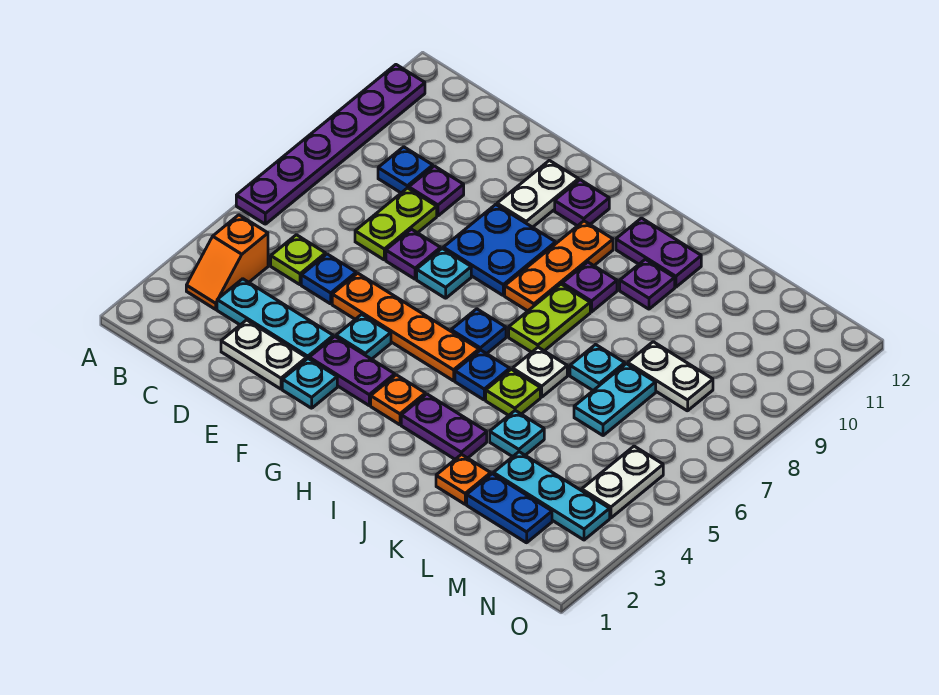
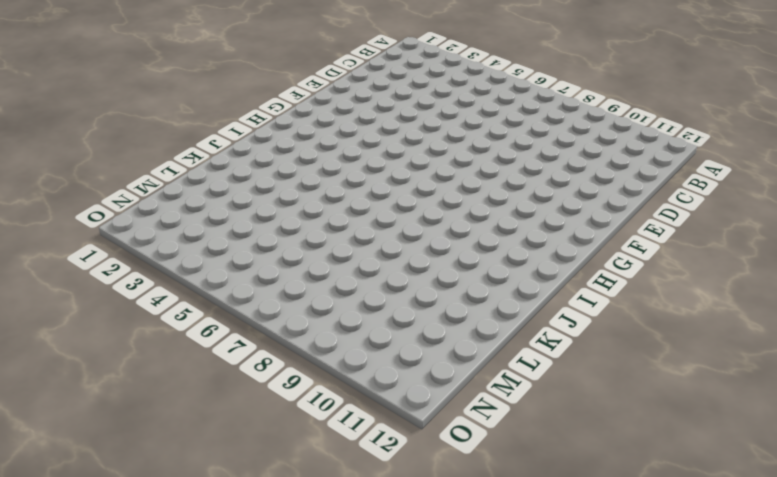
none -> purple 1x6 plate [236,65,425,224]
none -> orange 1x2 slope [186,215,268,309]
none -> cyan 1x3 plate [217,279,333,359]
none -> lime 1x1 plate [271,235,326,285]

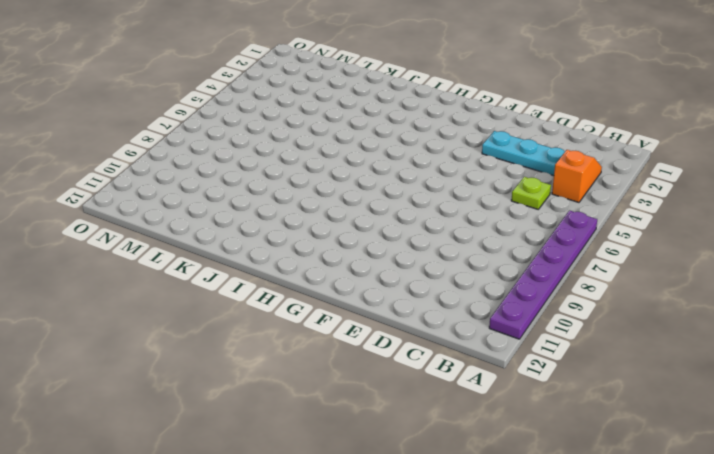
none -> blue 1x1 plate [378,147,433,193]
none -> white 1x2 plate [221,320,307,389]
none -> blue 1x1 plate [301,254,356,304]
none -> lime 1x2 plate [355,188,437,260]

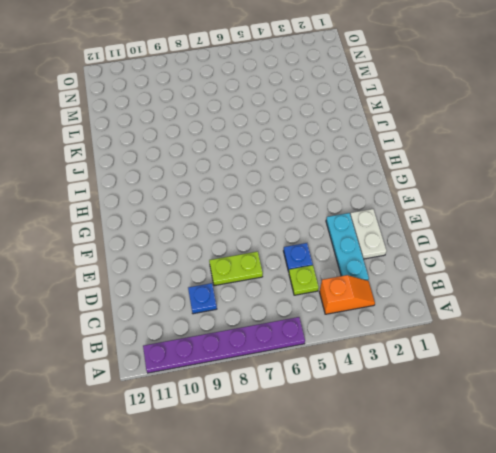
none -> purple 1x1 plate [409,166,464,216]
none -> orange 1x4 plate [332,273,479,381]
none -> purple 1x1 plate [386,229,441,279]
none -> cyan 1x1 plate [282,359,337,408]

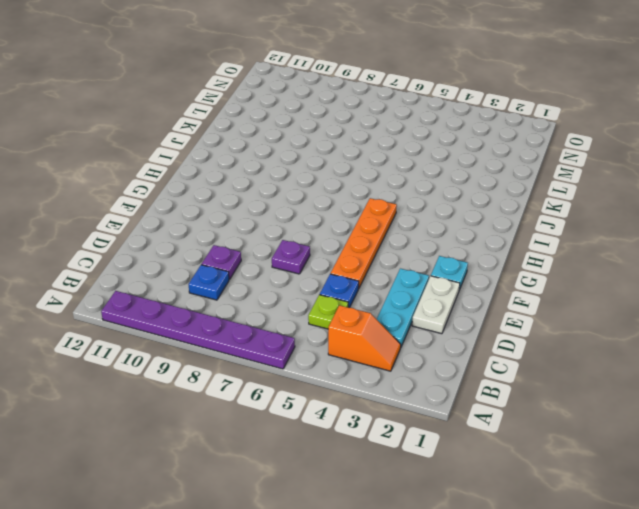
none -> lime 1x2 plate [355,188,437,260]
none -> purple 1x2 plate [309,337,395,405]
none -> cyan 1x1 plate [336,314,391,359]
none -> cyan 1x1 plate [417,249,471,298]

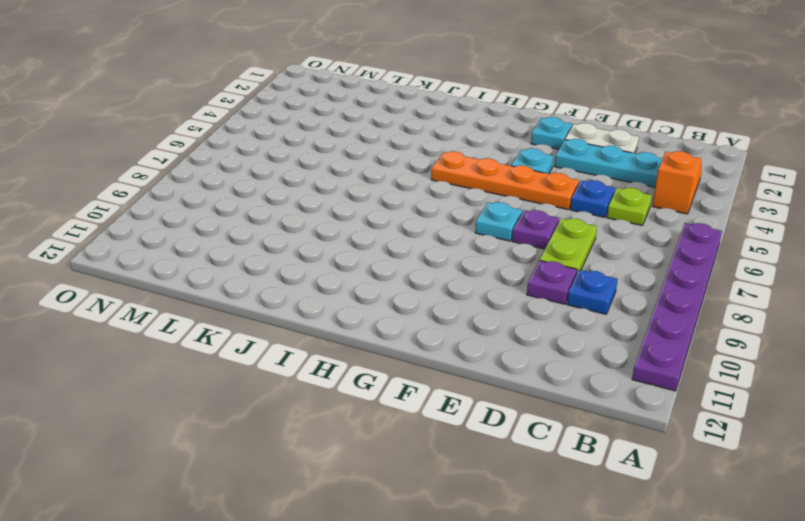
none -> purple 1x2 plate [309,337,395,405]
none -> blue 2x2 plate [443,204,556,295]
none -> white 1x2 plate [497,160,579,227]
none -> purple 1x1 plate [555,180,609,226]

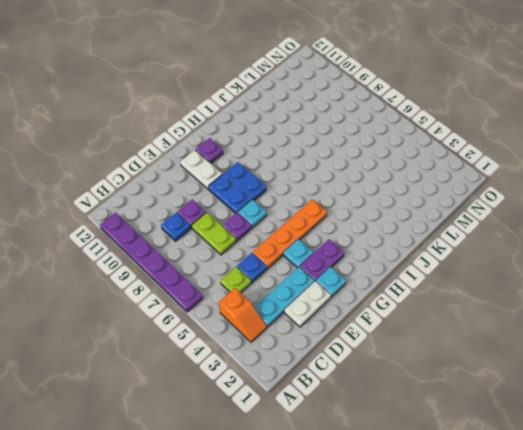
none -> orange 1x1 plate [371,375,425,425]
none -> blue 1x1 plate [451,309,506,354]
none -> orange 1x3 plate [505,221,613,311]
none -> purple 1x2 plate [401,394,487,459]

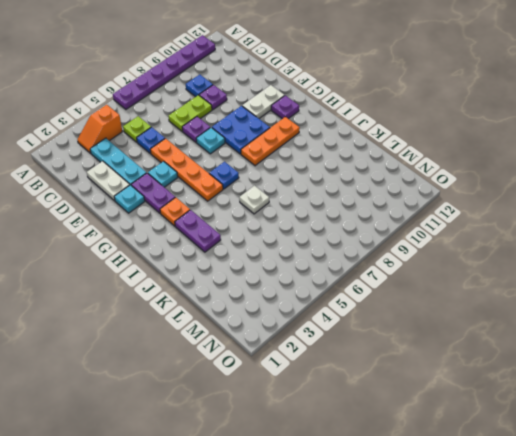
none -> blue 1x1 plate [455,350,510,400]
none -> lime 1x2 plate [509,284,590,352]
none -> purple 1x1 plate [562,262,617,312]
none -> purple 1x2 plate [616,218,701,287]

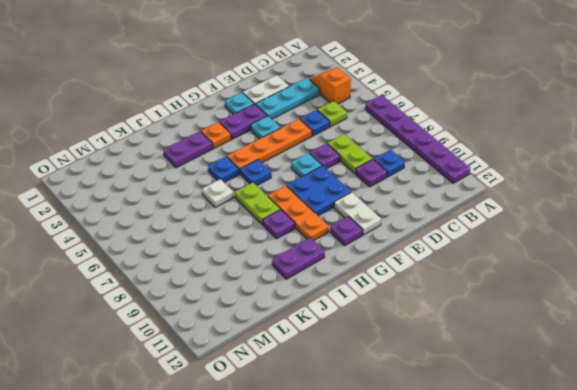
none -> lime 1x1 plate [486,369,540,415]
none -> purple 1x1 plate [620,259,675,309]
none -> orange 1x1 plate [436,454,491,504]
none -> cyan 1x1 plate [490,411,544,457]

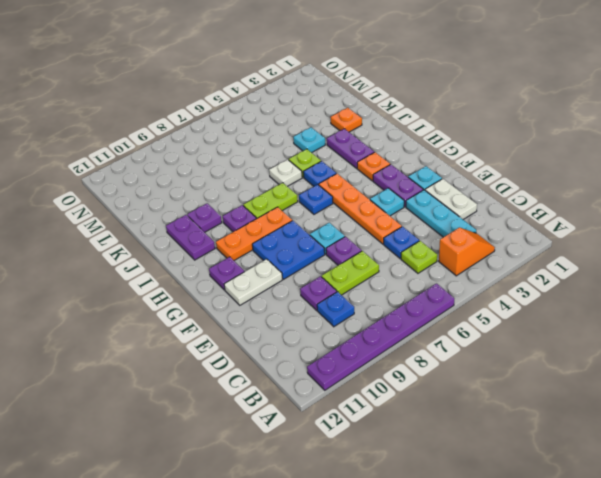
none -> cyan 1x1 plate [570,345,625,390]
none -> blue 1x2 plate [467,474,552,543]
none -> cyan 1x3 plate [493,452,610,540]
none -> cyan 1x2 plate [574,364,656,436]

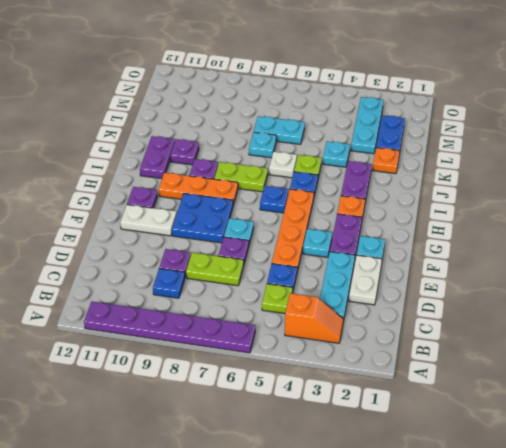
none -> white 1x2 plate [628,342,713,411]
none -> white 1x2 plate [582,446,663,518]

